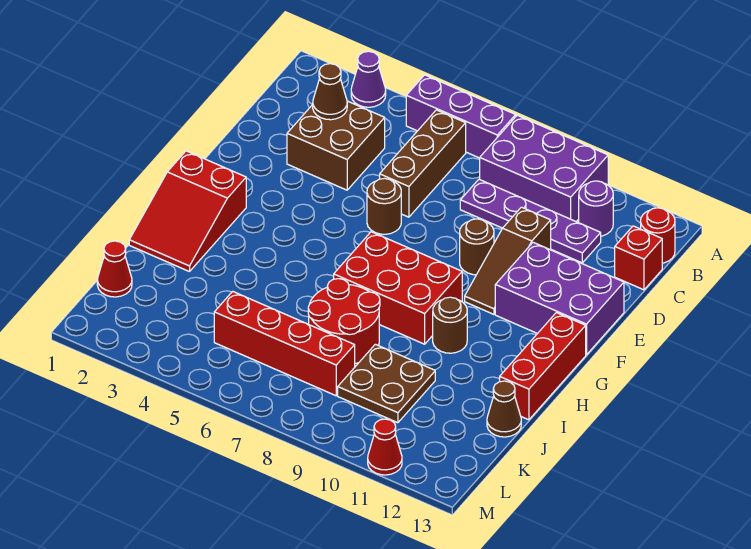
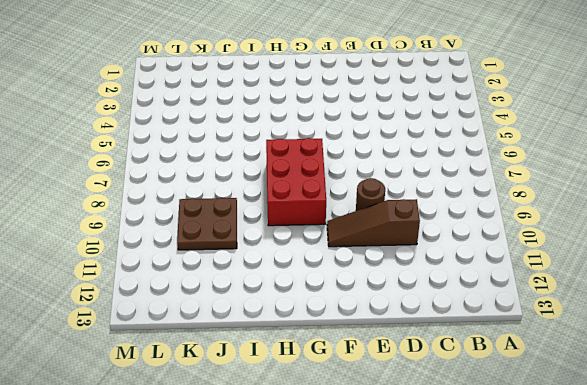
none -> purple 1x1 cone [351,51,386,107]
none -> purple 1x3 brick [406,75,516,158]
none -> purple 2x3 brick [480,115,608,221]

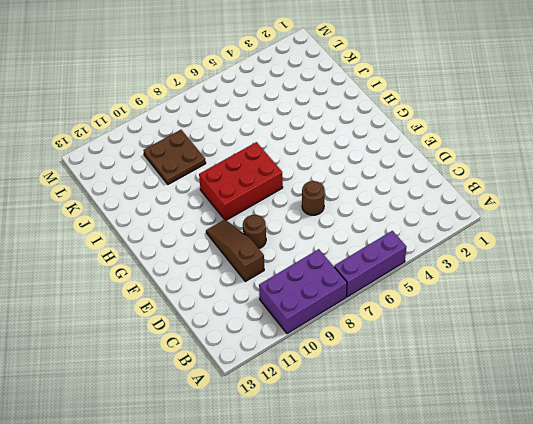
none -> purple 1x1 cone [351,51,386,107]
none -> brown 1x3 brick [380,110,466,217]
none -> purple 1x1 round brick [579,181,613,236]

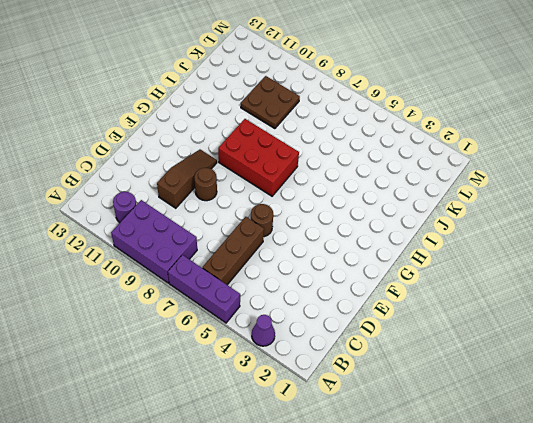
none -> red 1x1 round brick [641,208,675,263]
none -> brown 2x2 brick [287,101,385,190]
none -> purple 1x4 plate [460,179,601,263]

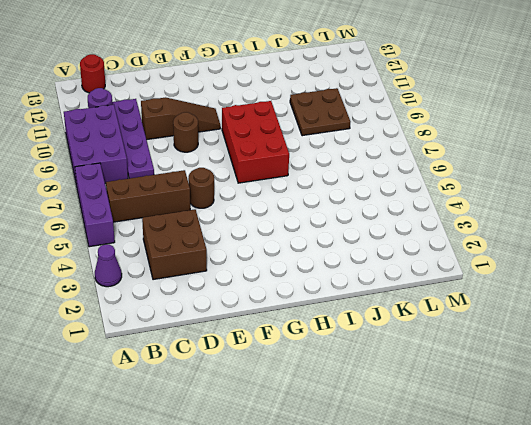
none -> red 1x1 brick [615,226,662,290]
none -> purple 2x3 brick [495,242,624,355]
none -> red 2x3 slope [129,151,246,272]

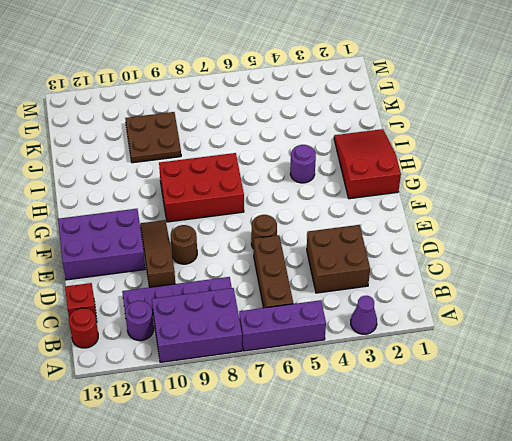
purple 1x1 round brick [290,145,316,183] -> none
none -> red 1x3 brick [500,313,586,420]
none -> brown 1x1 round brick [433,297,467,353]
none -> red 2x2 round brick [308,279,380,363]

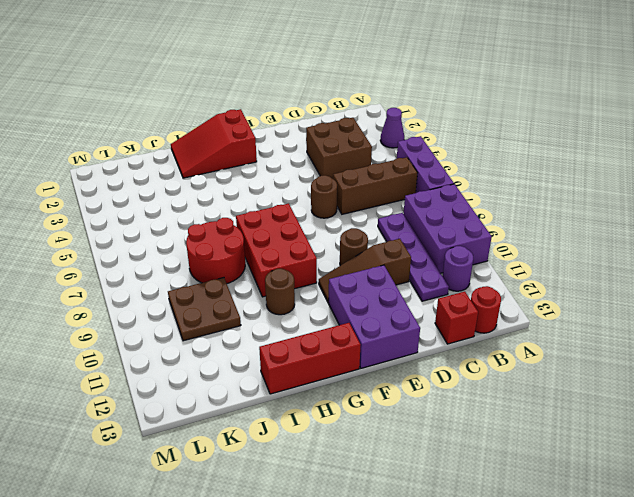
none -> brown 1x1 cone [487,381,521,437]
none -> red 1x1 cone [97,241,132,297]
none -> red 1x4 brick [214,291,355,396]

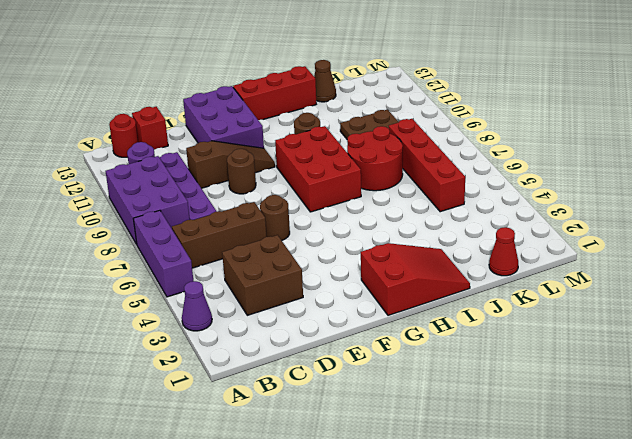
none -> red 1x1 cone [368,419,402,475]
none -> brown 1x1 cone [313,64,347,120]

